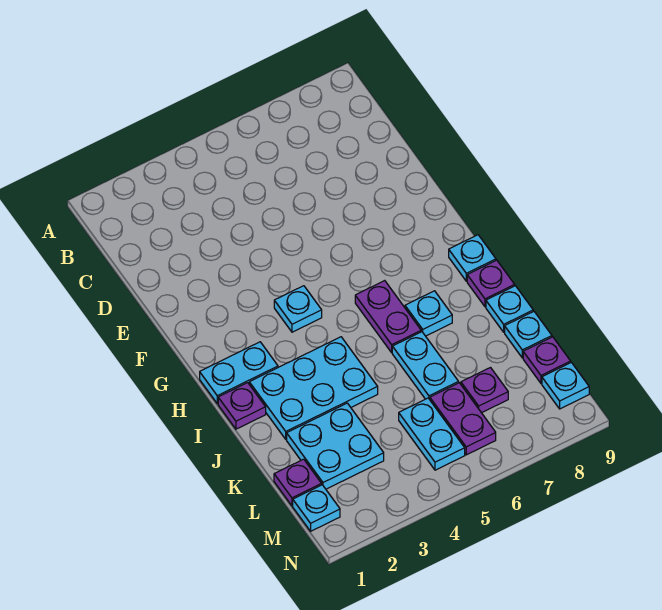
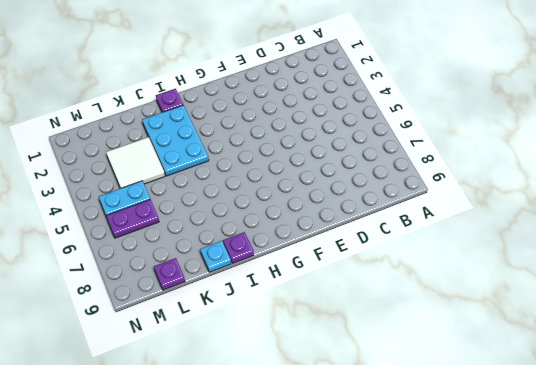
white 2x2 tile [106,137,165,188] -> cyan 2x2 plate [287,403,384,489]
none -> cyan 1x1 plate [274,286,322,332]
none -> cyan 1x2 plate [200,342,278,404]
none -> purple 1x2 plate [355,281,421,352]

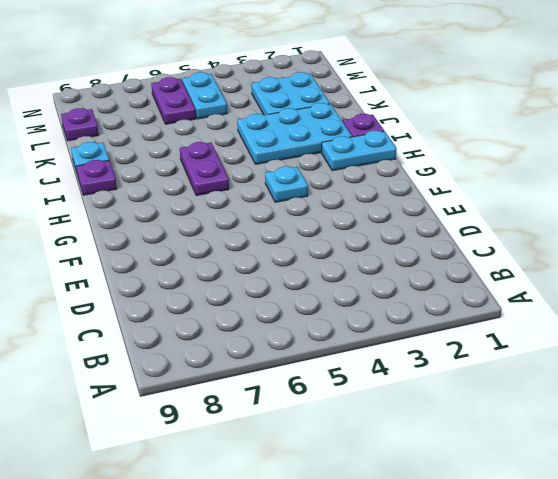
none -> cyan 1x1 plate [449,235,496,281]
none -> cyan 1x1 plate [405,291,452,336]
none -> cyan 1x2 plate [392,332,459,399]

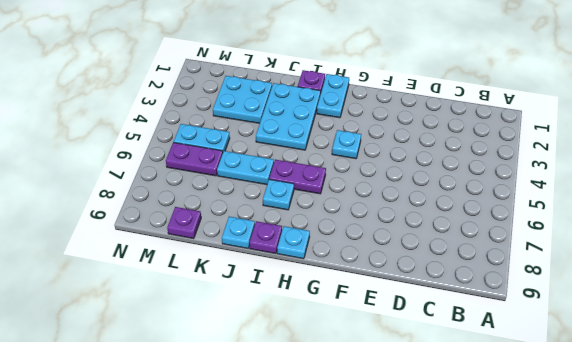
none -> cyan 1x1 plate [505,311,552,358]
none -> purple 1x1 plate [274,459,322,506]
none -> purple 1x1 plate [461,368,508,413]

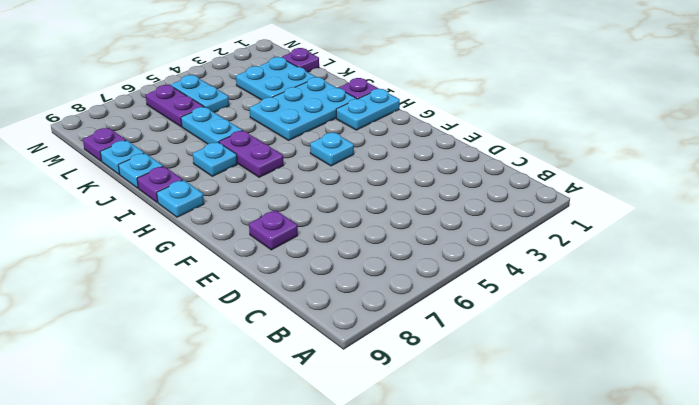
purple 1x1 plate [249,210,298,250] -> purple 1x1 plate moved to [461,368,508,413]
none -> cyan 1x1 plate [293,485,340,531]
none -> cyan 1x1 plate [542,362,589,409]

